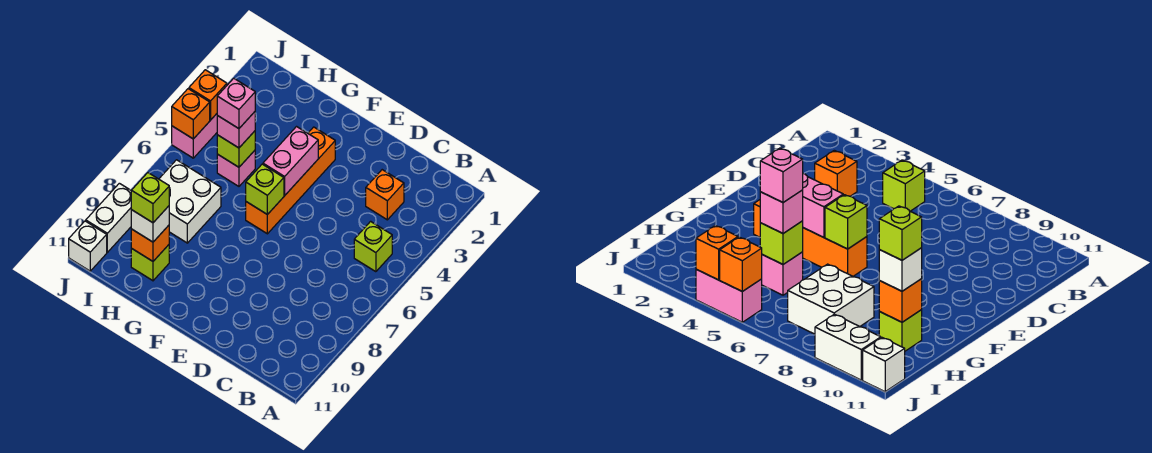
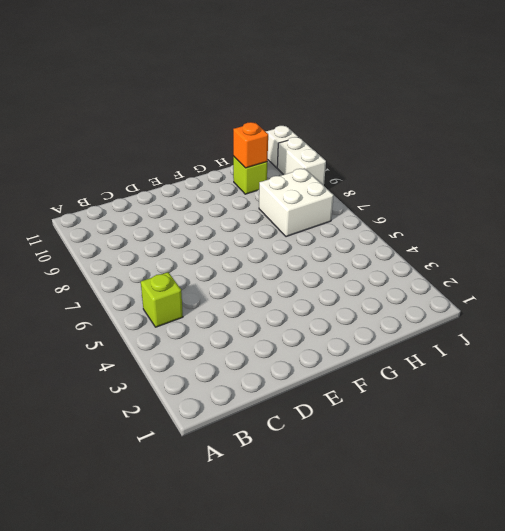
none -> orange 1x1 brick [366,170,404,220]
none -> orange 1x4 brick [246,127,335,234]
none -> pink 1x1 brick [217,151,255,186]

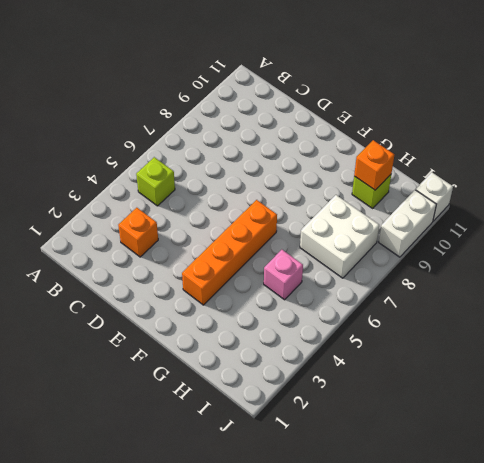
none -> pink 1x2 brick [172,114,217,158]
none -> pink 1x2 brick [263,127,318,196]
none -> lime 1x1 brick [246,164,284,215]

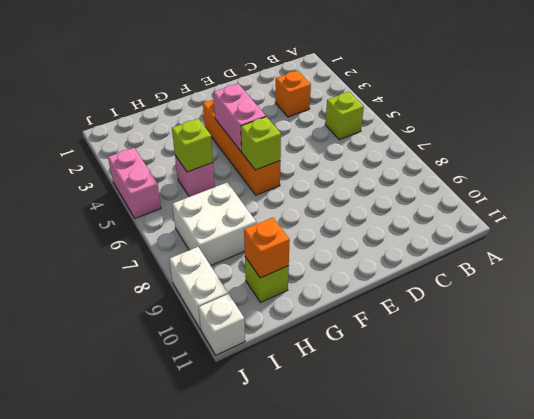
none -> orange 1x1 brick [189,70,227,120]
none -> orange 1x1 brick [172,89,210,139]
none -> pink 1x1 brick [217,112,255,148]

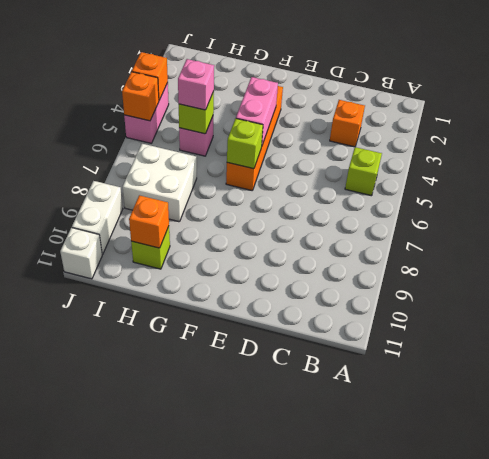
none -> white 1x1 brick [131,206,169,242]
none -> pink 1x1 brick [217,78,255,129]
none -> lime 1x1 brick [131,173,169,223]

